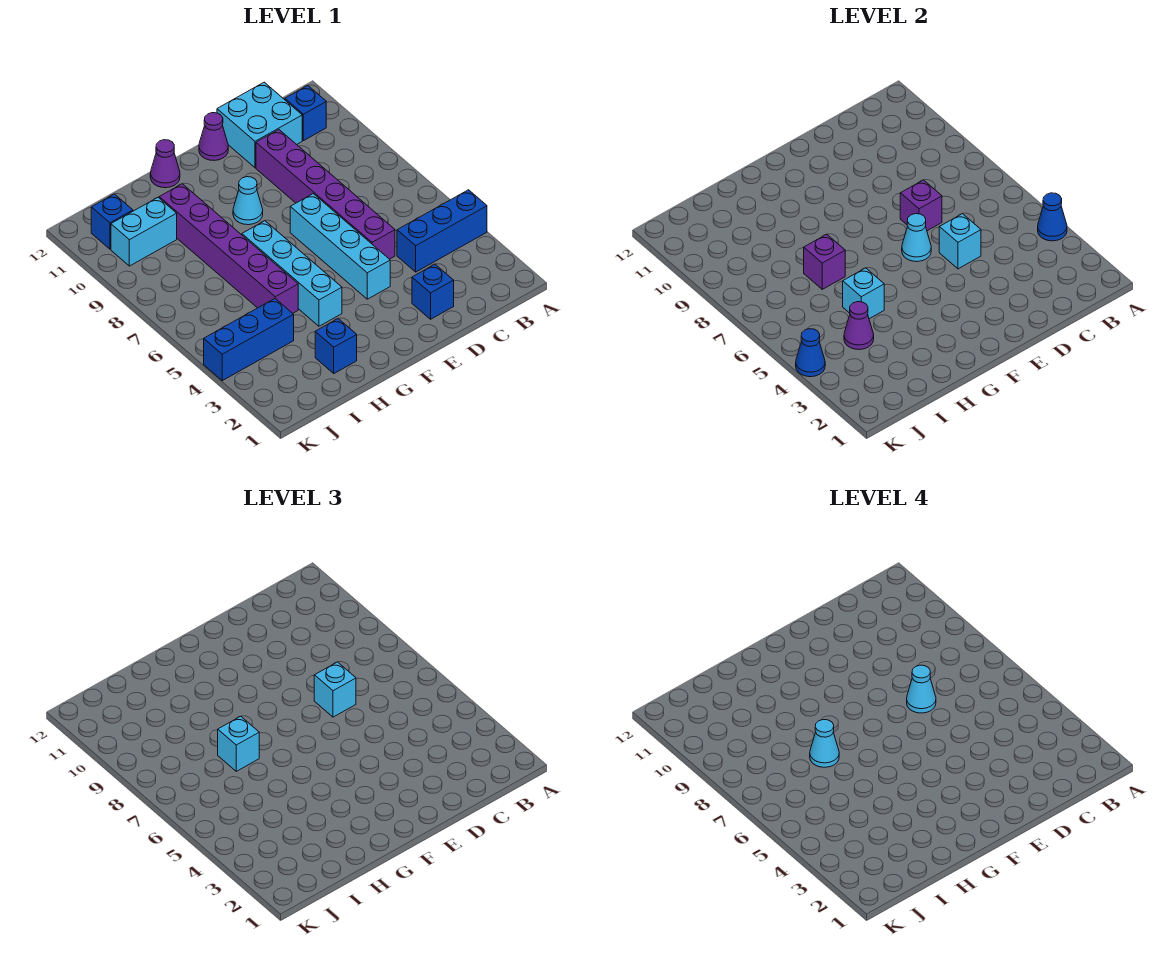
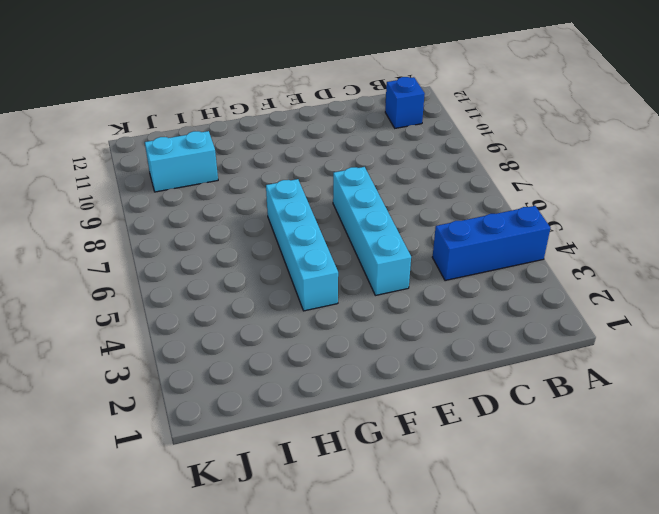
none -> cyan 2x2 brick [217,82,302,168]
none -> blue 1x1 brick [412,264,454,319]
none -> purple 1x6 brick [256,130,395,259]

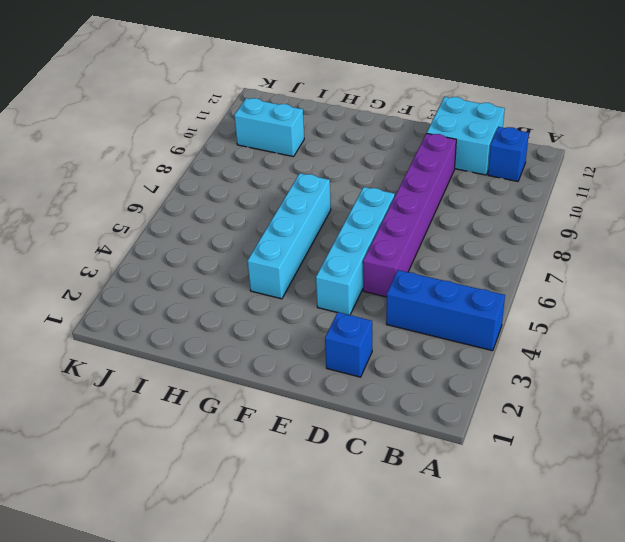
none -> purple 1x1 cone [199,113,228,160]
none -> cyan 1x1 cone [233,177,263,225]
none -> purple 1x1 cone [150,140,180,188]

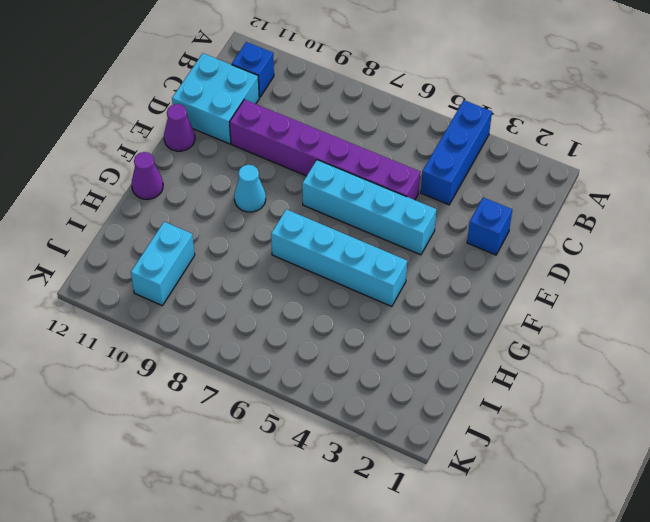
none -> blue 1x1 brick [315,319,357,373]
none -> purple 1x6 brick [159,184,298,313]
none -> blue 1x3 brick [204,299,294,381]

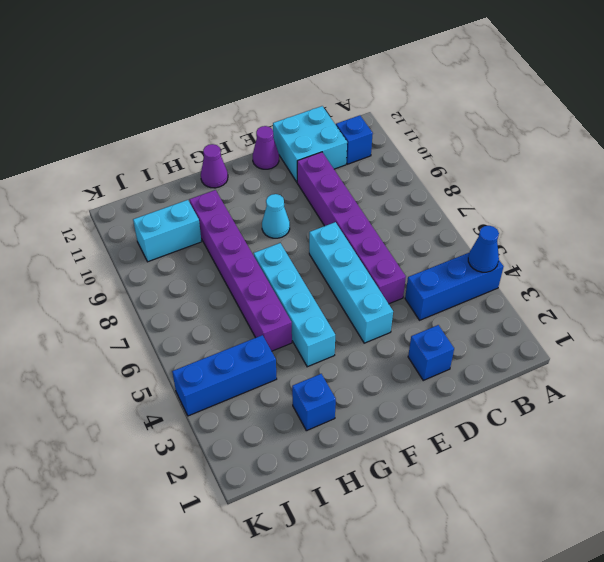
none -> blue 1x1 brick [91,194,133,249]
none -> cyan 1x1 brick [939,214,981,269]
none -> purple 1x1 brick [900,180,942,231]

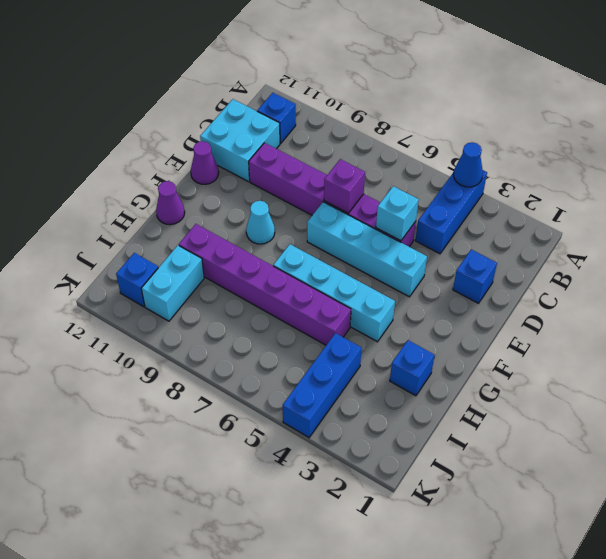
none -> cyan 1x1 cone [902,214,931,262]
none -> cyan 1x1 brick [843,268,884,319]
none -> purple 1x1 brick [804,234,845,289]

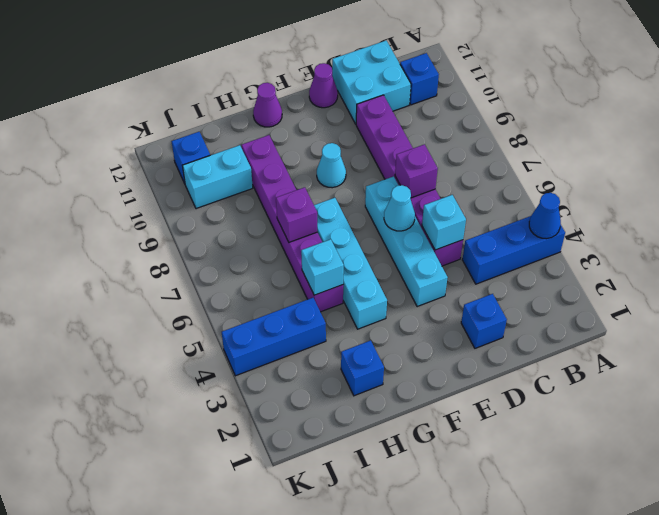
none -> purple 1x1 cone [844,302,874,350]
none -> blue 1x1 cone [796,329,825,377]
none -> cyan 1x1 brick [314,662,356,717]

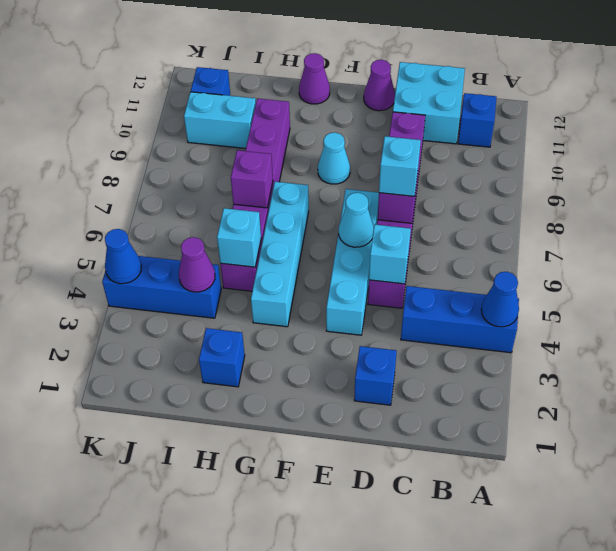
none -> cyan 1x1 brick [218,716,259,771]
none -> cyan 1x1 cone [907,665,936,713]
none -> cyan 1x1 cone [810,720,839,767]

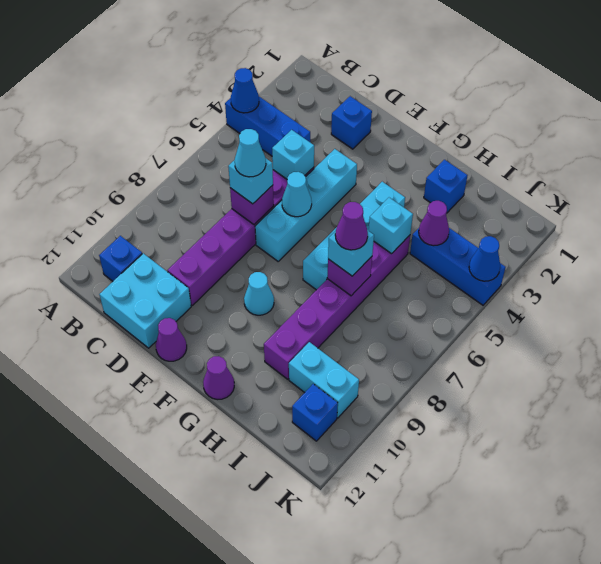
purple 1x1 cone [335,202,368,250] -> cyan 1x1 cone [810,720,839,767]

